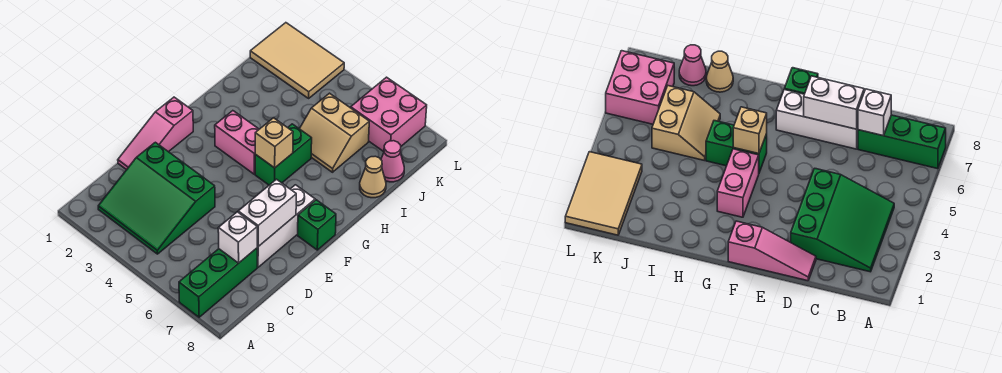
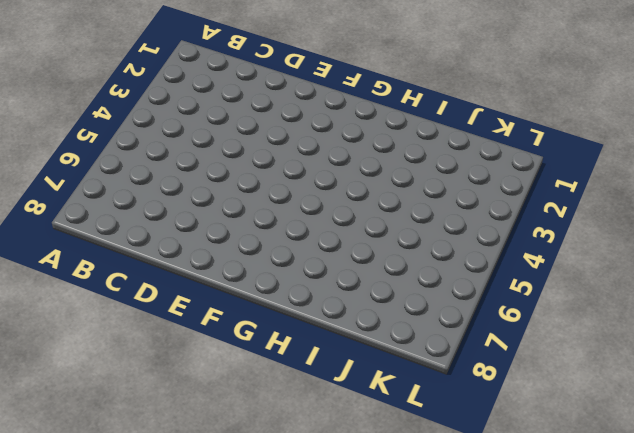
none -> green 1x3 brick [179,248,257,317]
none -> green 3x3 slope [98,142,215,254]
none -> pink 1x3 slope [118,97,193,170]

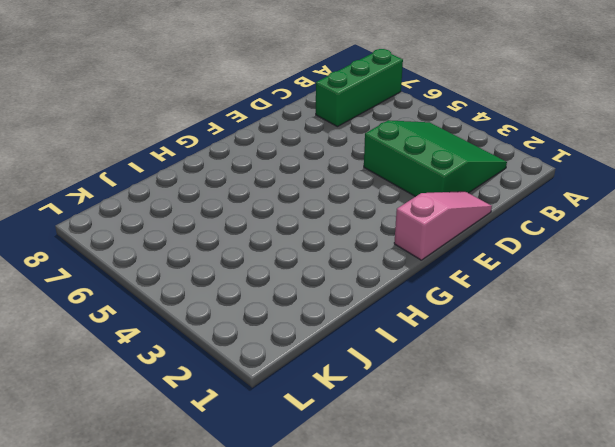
none -> white 1x3 brick [257,185,315,267]
none -> green 1x1 brick [298,200,336,250]
none -> pink 1x2 brick [215,111,259,174]

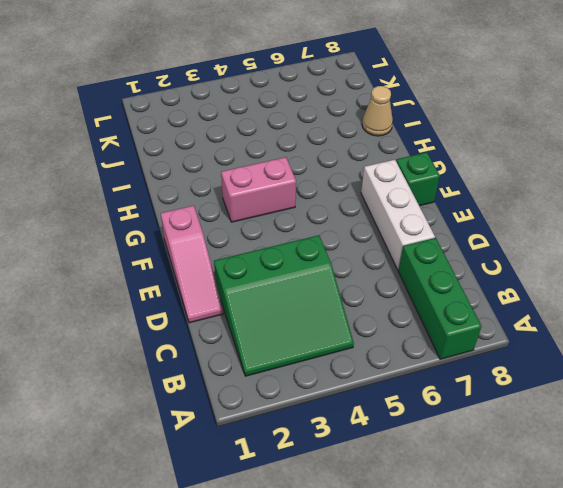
none -> green 1x2 brick [255,124,312,185]
none -> tan 2x2 slope [300,93,369,172]
none -> pink 1x1 cone [381,141,404,182]

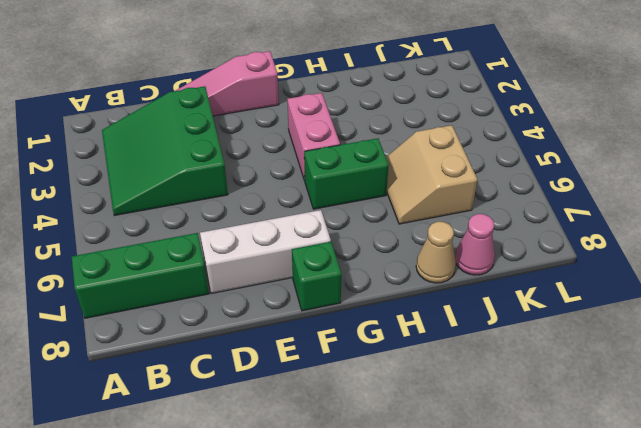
none -> tan 2x3 tile [250,23,344,98]
none -> pink 2x2 brick [351,77,427,152]
none -> white 1x1 brick [218,212,257,263]

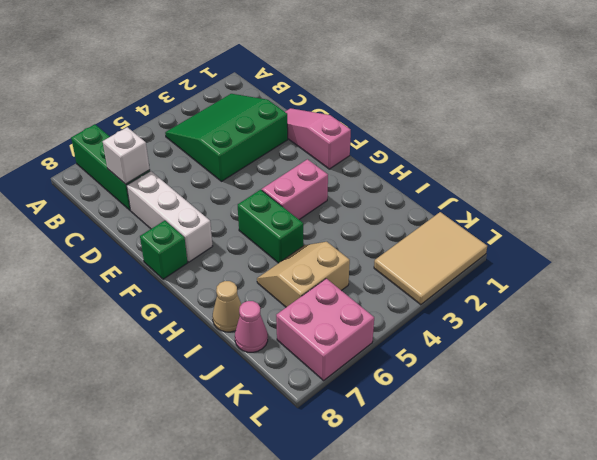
none -> white 1x2 brick [238,179,296,247]
none -> tan 1x1 brick [255,118,293,168]

